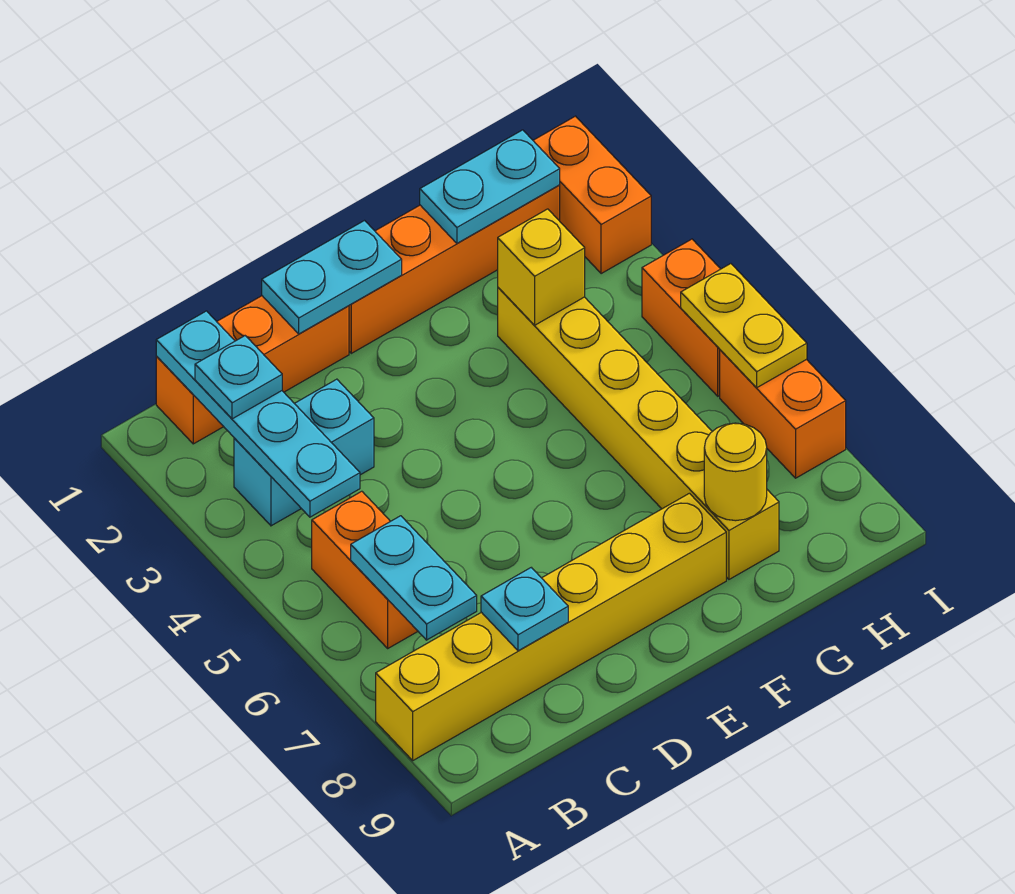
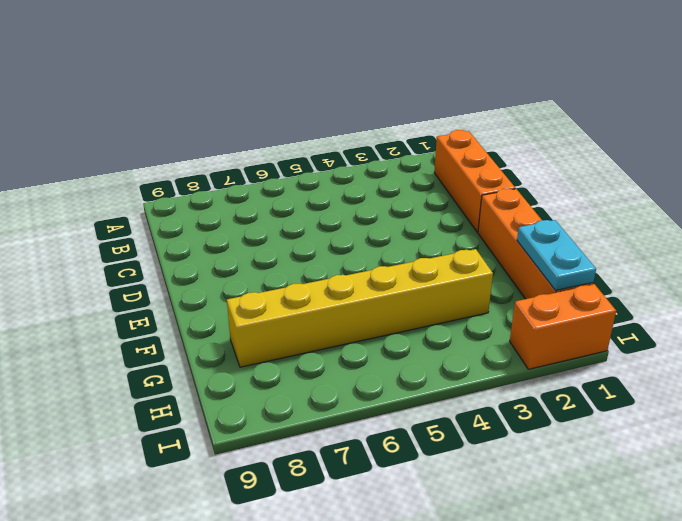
none -> yellow 1x6 brick [376,493,726,760]
none -> cyan 1x2 brick [234,379,374,526]
none -> orange 1x2 brick [312,491,418,648]

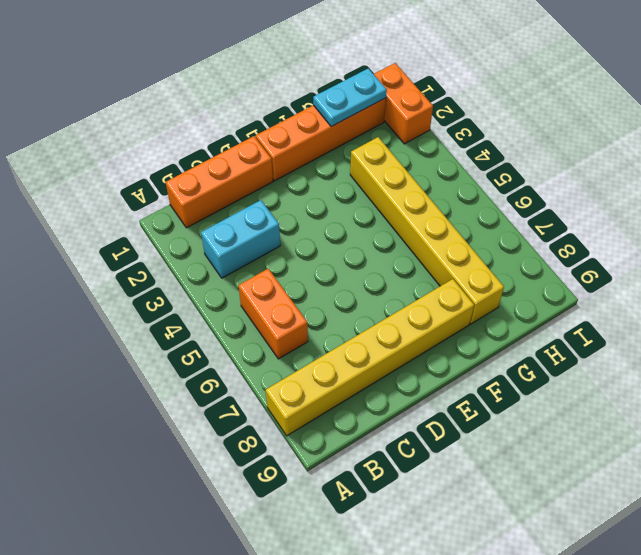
none -> orange 1x2 brick [642,239,720,396]
none -> orange 1x2 brick [720,350,846,478]
none -> cyan 1x4 plate [156,311,360,517]

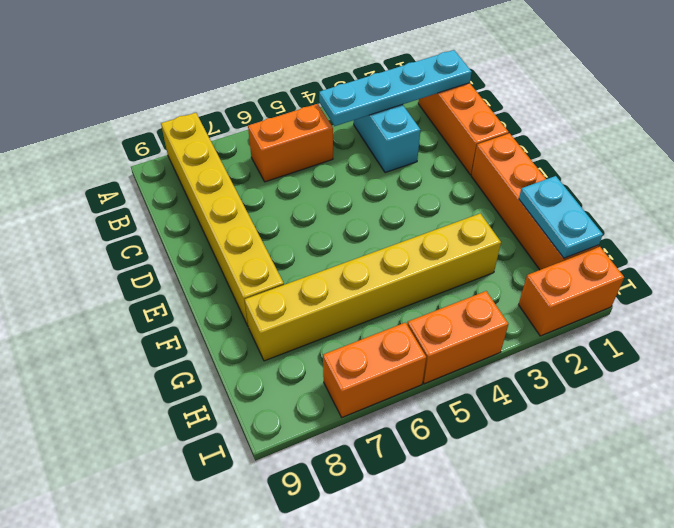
none -> cyan 1x2 plate [351,516,477,640]
none -> cyan 1x1 plate [481,568,568,651]
none -> cyan 1x2 plate [262,221,402,334]

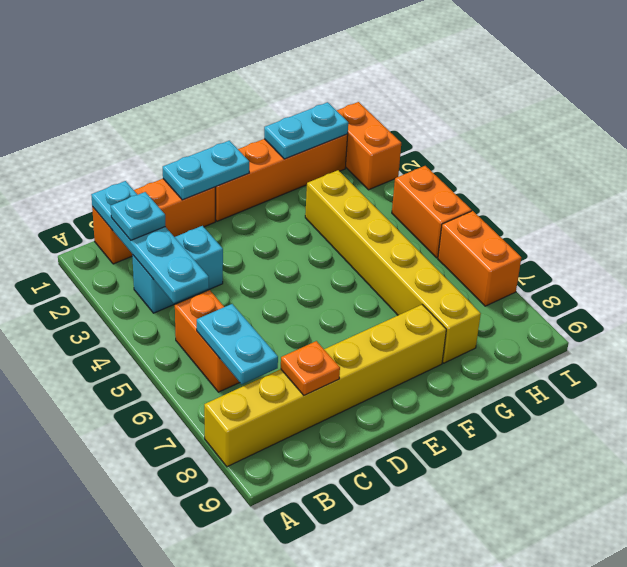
orange 1x1 plate [281,341,340,395] -> cyan 1x1 plate [481,568,568,651]
none -> yellow 1x1 brick [498,209,585,325]
none -> yellow 1x1 round brick [704,423,767,521]
none -> yellow 1x2 plate [681,264,807,388]

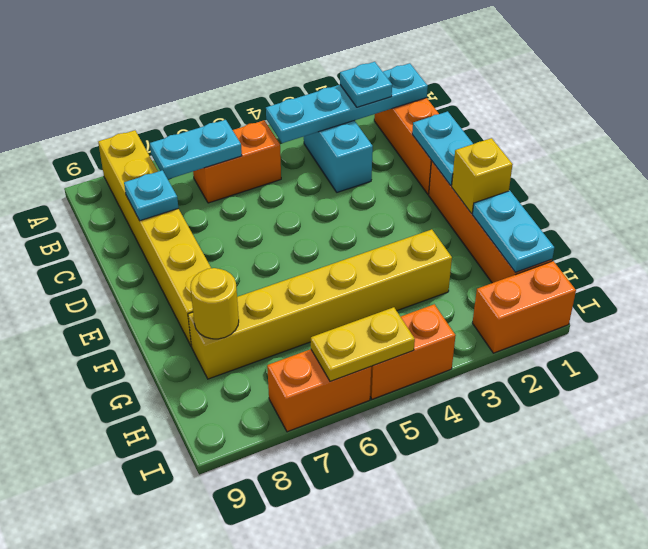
yellow 1x1 brick [452,138,513,213] -> yellow 1x1 brick moved to [498,209,585,325]

